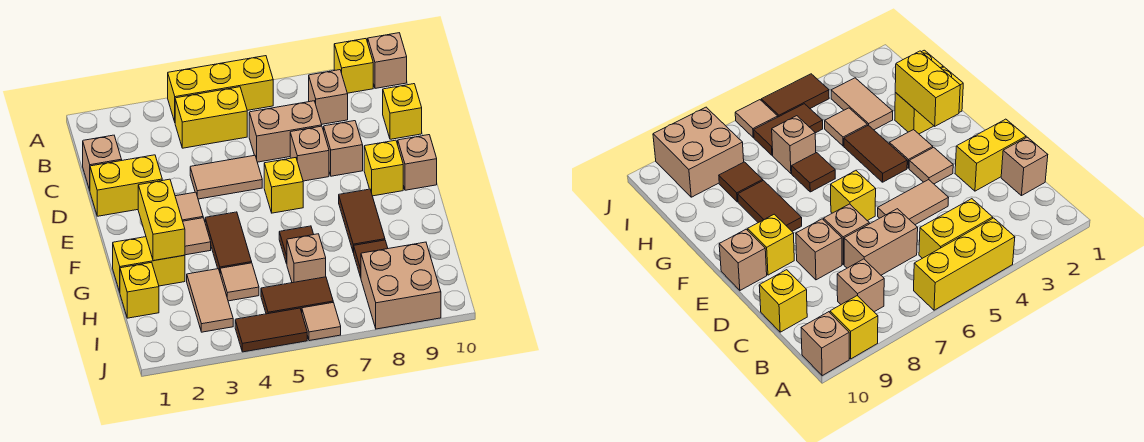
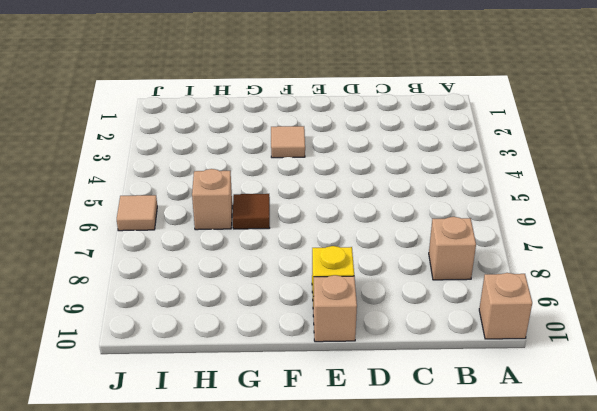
none -> yellow 1x3 brick [168,56,273,121]
none -> yellow 1x1 brick [334,39,373,93]
none -> yellow 1x2 brick [175,87,247,148]
none -> tan 1x1 brick [83,135,122,190]

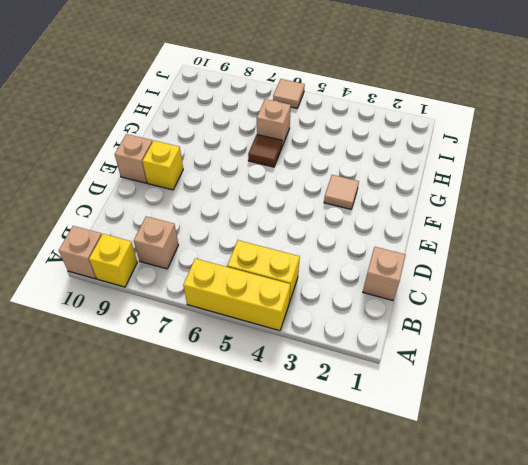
none -> tan 1x2 brick [249,101,322,162]
none -> yellow 1x1 brick [383,84,422,139]
none -> yellow 1x2 brick [90,155,162,216]
none -> tan 1x2 tile [190,155,262,199]

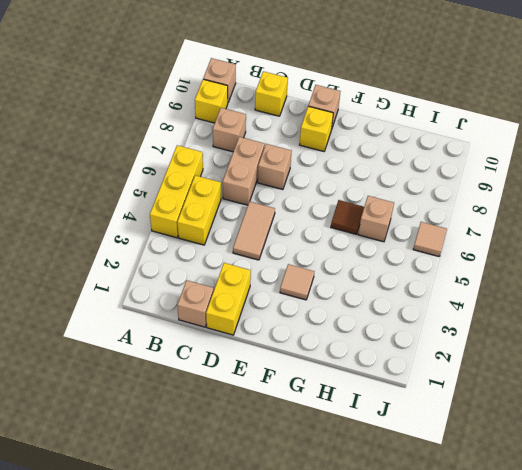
none -> tan 1x1 brick [324,121,363,176]
none -> tan 1x1 tile [175,192,203,221]
none -> yellow 1x1 brick [264,158,303,213]
none -> brown 1x2 tile [205,212,252,271]

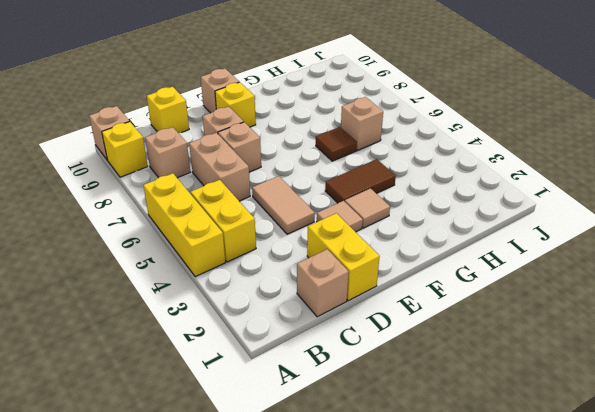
none -> yellow 1x1 brick [264,158,303,213]
none -> brown 1x2 tile [339,189,385,252]
none -> yellow 1x2 brick [113,237,185,292]
none -> yellow 1x1 brick [120,262,159,318]

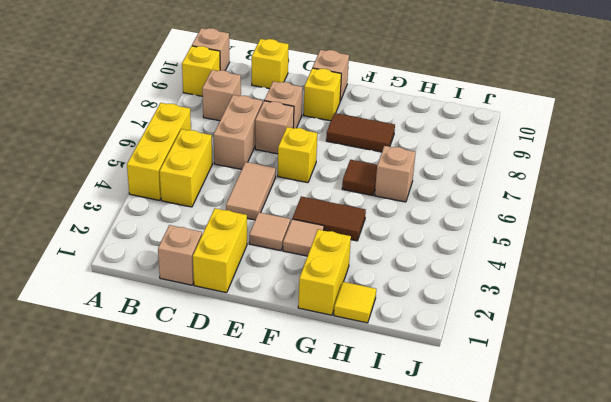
yellow 1x1 tile [334,282,376,323] -> yellow 1x1 brick [120,262,159,318]
none -> tan 1x2 tile [187,269,233,332]
none -> tan 1x1 tile [220,263,259,301]
none -> brown 1x1 tile [353,240,388,277]
none -> brown 1x2 tile [261,277,333,314]

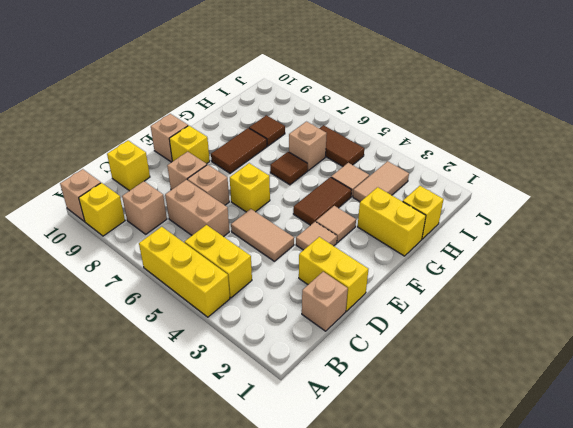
none -> tan 2x2 brick [361,242,441,329]
none -> brown 1x2 tile [235,308,307,352]
none -> tan 1x1 tile [302,302,341,341]
none -> yellow 1x2 brick [138,179,185,261]

